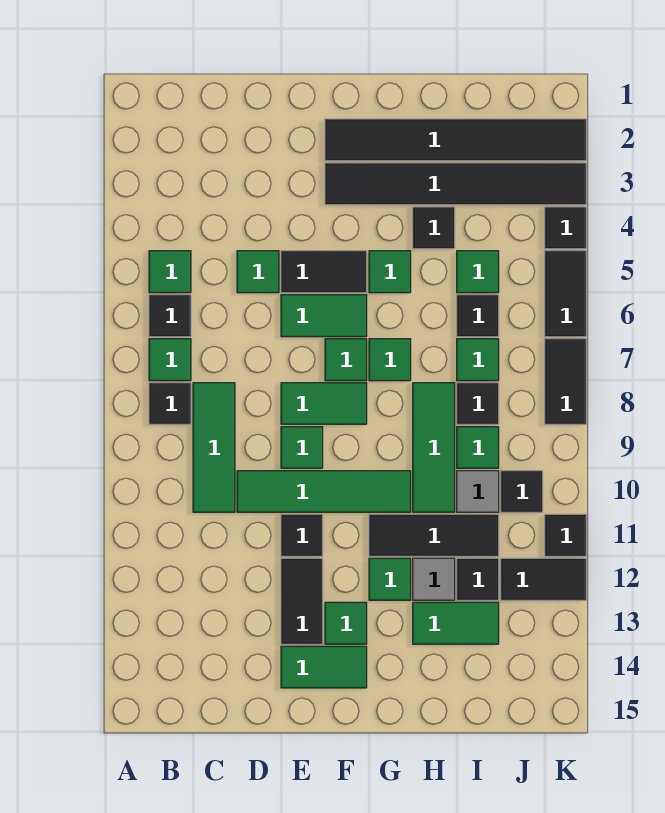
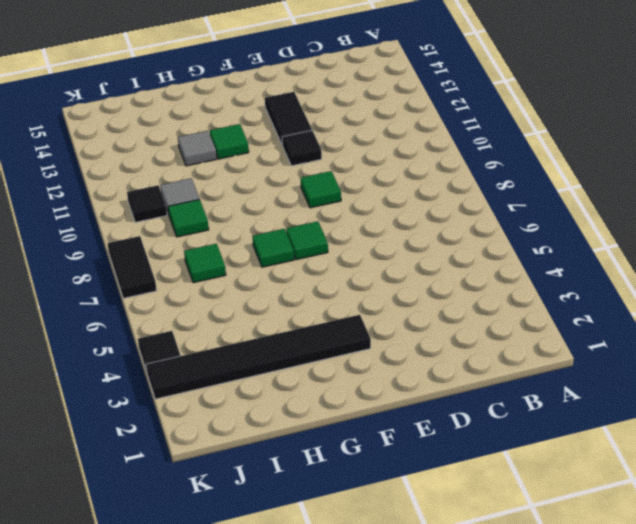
none -> green 1x1 tile [149,251,191,293]
none -> black 1x1 tile [149,295,191,337]
none -> green 1x1 tile [149,339,191,381]
none -> black 1x1 tile [149,383,191,424]

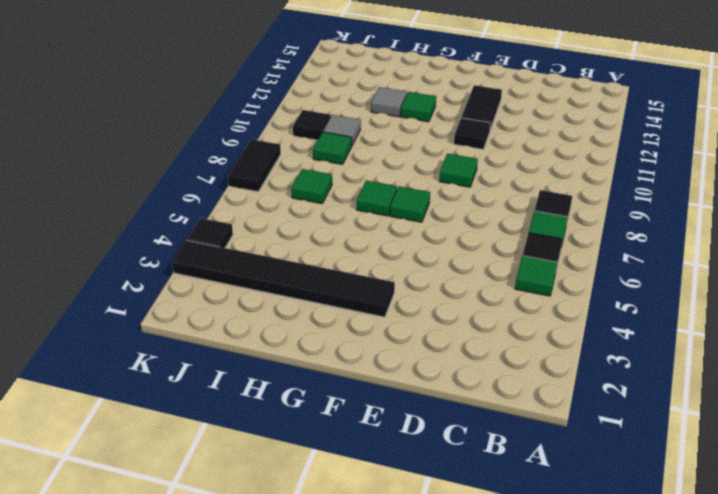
none -> green 1x3 tile [193,383,235,512]
none -> green 1x1 tile [237,251,279,293]
none -> green 1x4 tile [237,471,411,512]
none -> black 1x2 tile [281,251,367,293]

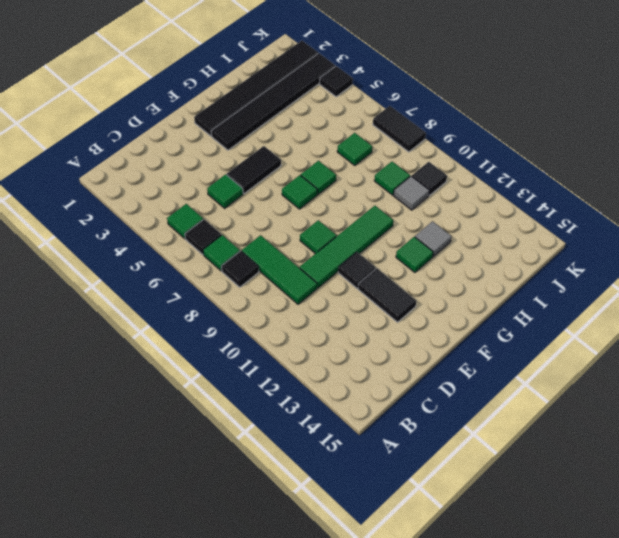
none -> green 1x2 tile [281,295,367,337]
none -> green 1x2 tile [281,383,367,424]
none -> green 1x2 tile [281,646,367,688]
none -> green 1x1 tile [325,602,367,644]

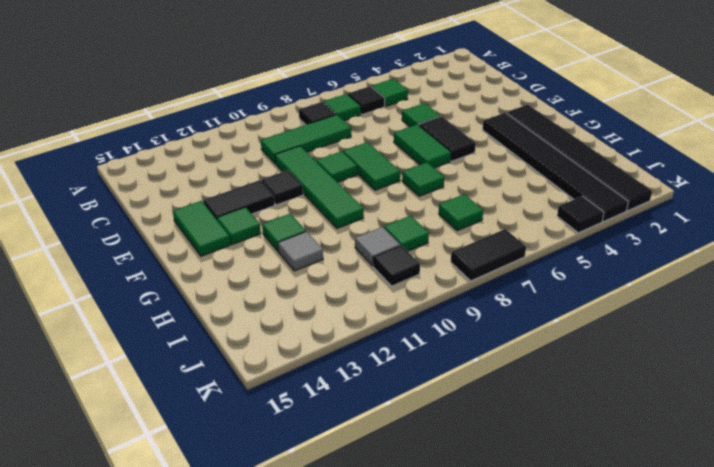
none -> green 1x1 tile [325,339,367,381]
none -> green 1x1 tile [369,251,411,293]
none -> black 1x3 tile [369,514,499,556]
none -> black 1x1 tile [413,207,455,249]

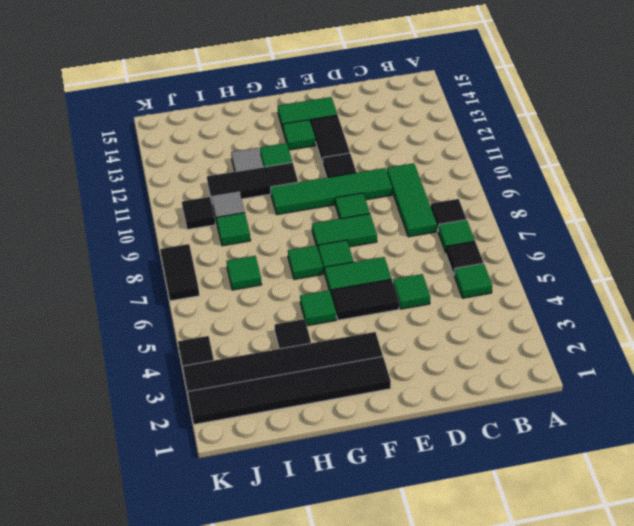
none -> green 1x3 tile [413,383,455,512]
none -> green 1x2 tile [413,602,499,644]
none -> green 1x1 tile [457,251,499,293]
none -> black 1x1 tile [457,295,499,337]

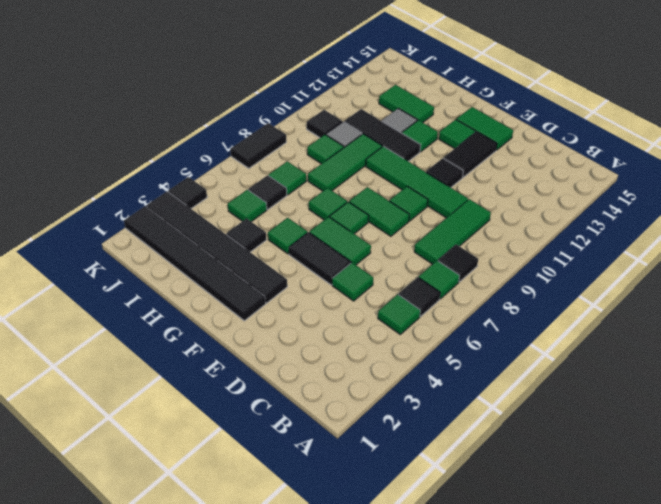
none -> black 1x1 tile [457,383,499,424]
none -> black 1x1 tile [457,558,499,600]
none -> black 1x2 tile [501,558,586,600]
none -> black 1x2 tile [545,251,586,337]

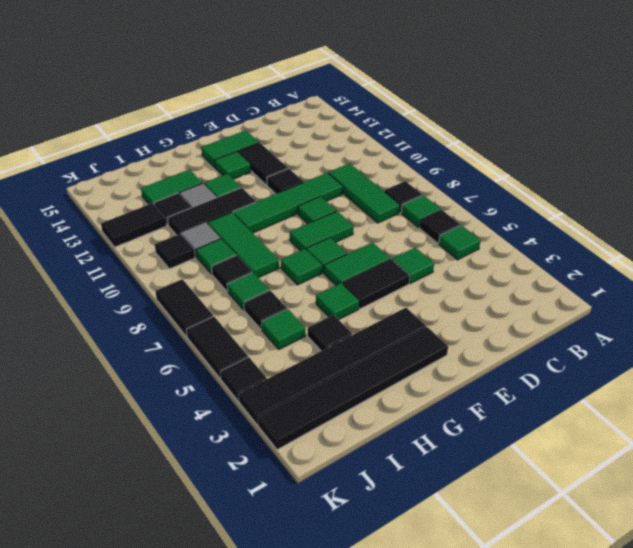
none -> black 1x1 tile [545,514,586,556]

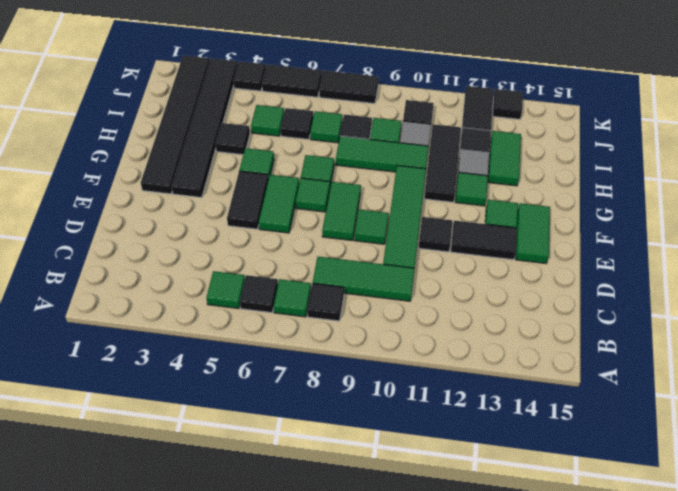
black 1x1 tile [493,89,523,119] -> black 1x1 tile moved to [545,514,586,556]
none -> green 1x1 tile [237,251,279,293]

